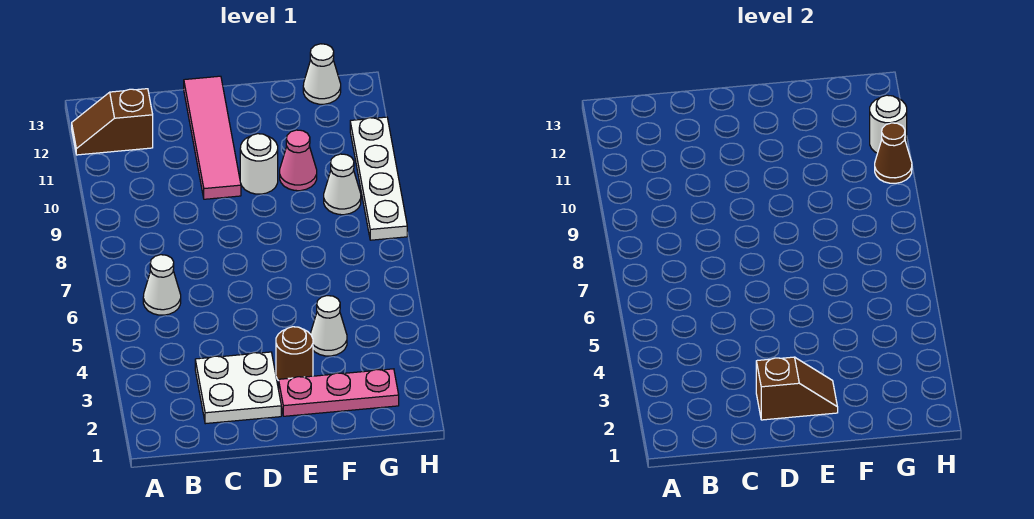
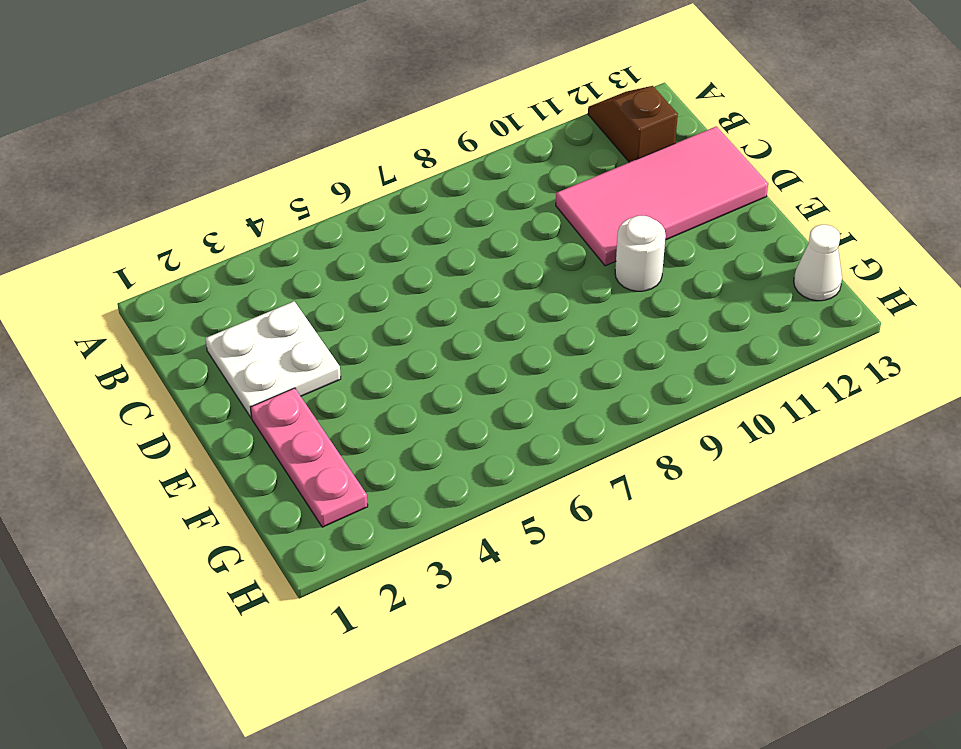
pink 2x4 tile [556,126,768,266] -> pink 1x4 tile [184,76,241,199]
none -> white 1x1 cone [143,255,181,315]
none -> brown 1x1 round brick [276,327,313,381]
none -> white 1x1 cone [310,296,347,356]

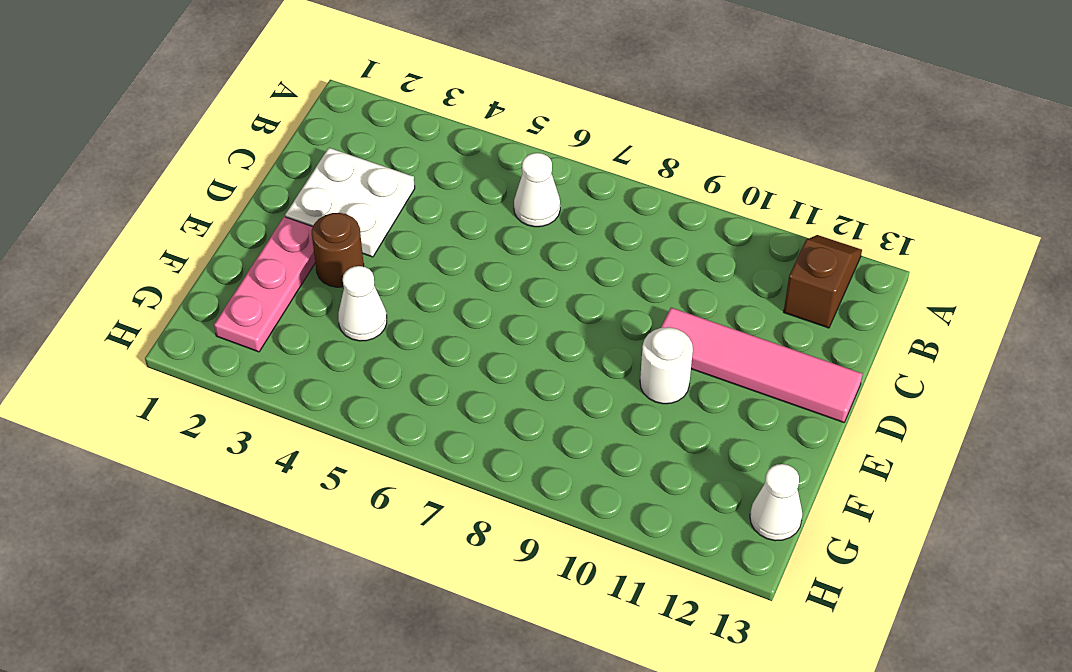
none -> pink 1x1 cone [280,130,317,191]
none -> white 1x1 cone [324,154,361,215]
none -> white 1x4 plate [350,117,407,240]

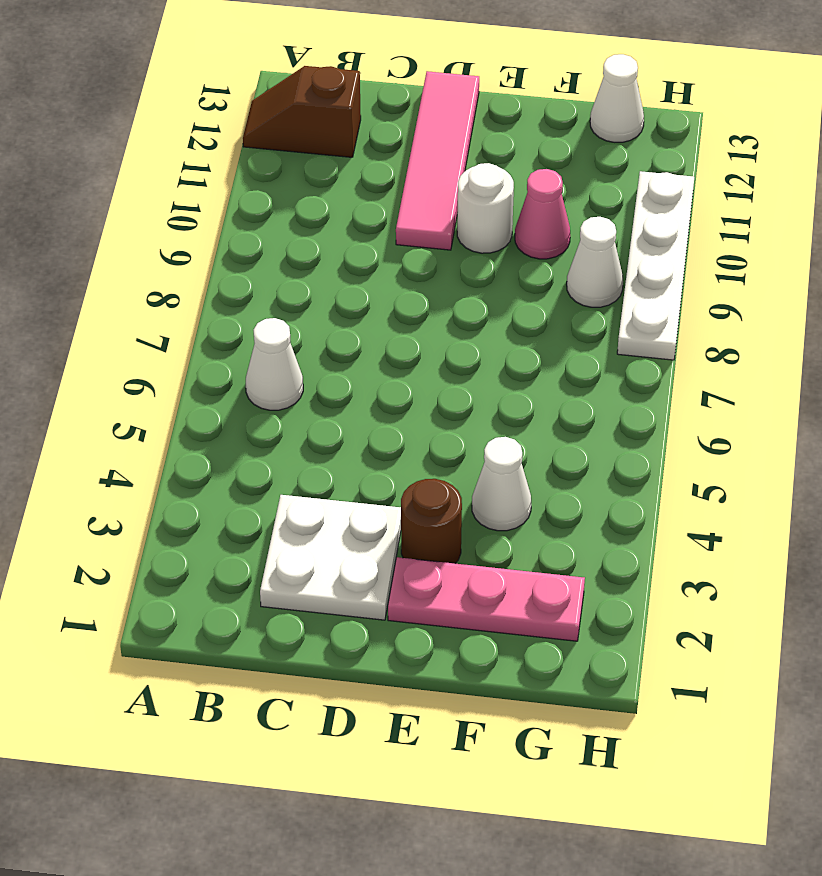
none -> brown 1x2 slope [756,357,838,420]
none -> brown 1x1 cone [875,123,912,183]
none -> white 1x1 round brick [870,95,907,153]

